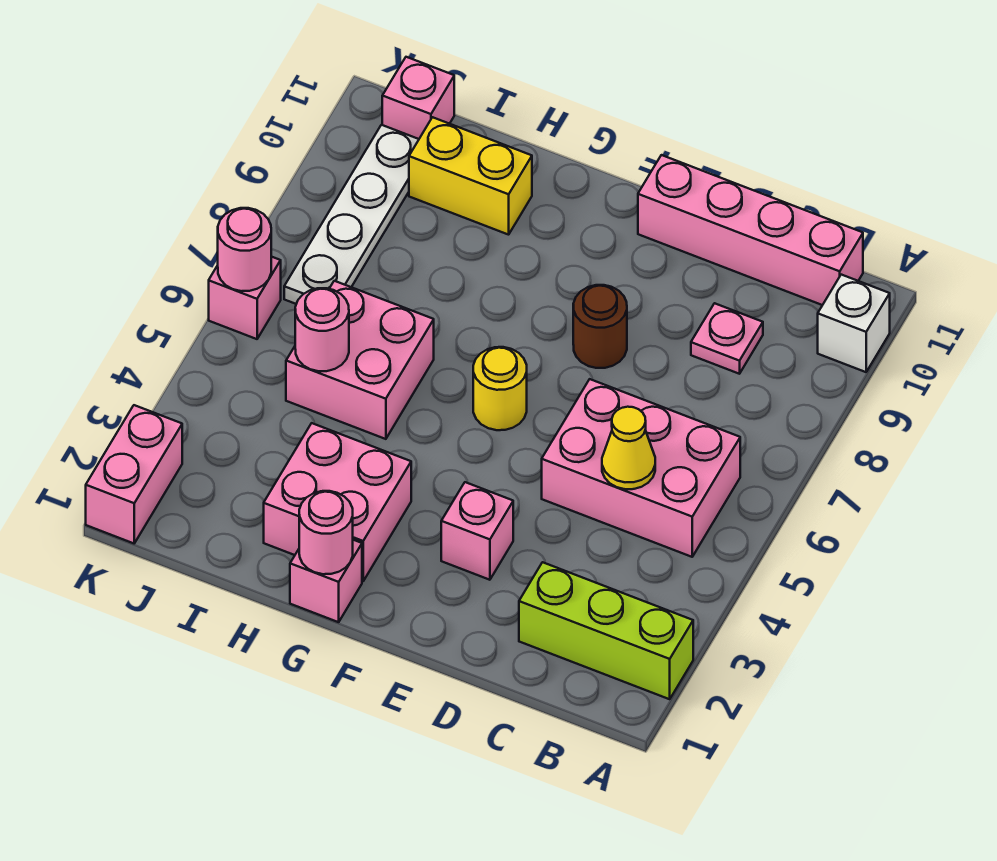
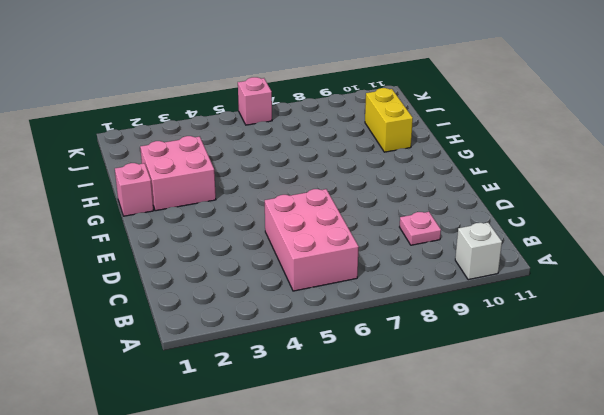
none -> lime 1x3 brick [519,562,693,699]
none -> pink 1x4 brick [638,155,863,305]
none -> pink 1x1 brick [441,482,513,580]

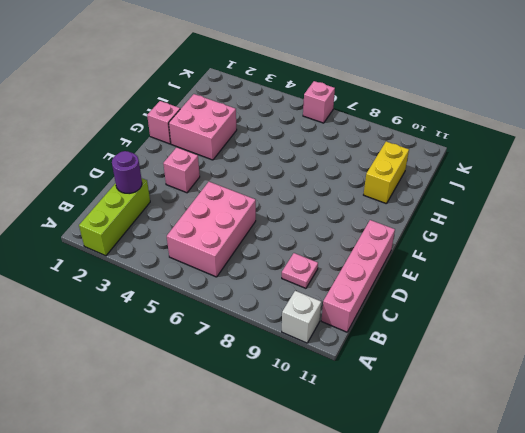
purple 1x1 round brick [112,151,142,194] -> none
none -> brown 1x1 round brick [573,285,627,368]
none -> yellow 1x1 round brick [473,347,527,430]
none -> pink 2x2 brick [286,281,434,439]

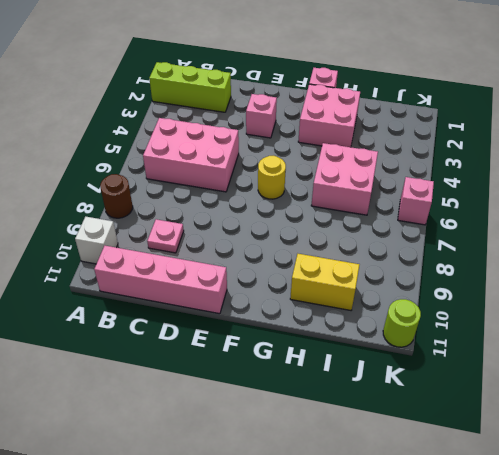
brown 1x1 round brick [100,174,133,218] -> brown 1x1 round brick moved to [573,285,627,368]
lime 1x1 round brick [383,299,421,347] -> none
none -> white 1x4 plate [284,125,419,304]
none -> pink 1x1 brick [382,57,454,139]
none -> pink 1x2 brick [86,405,182,543]

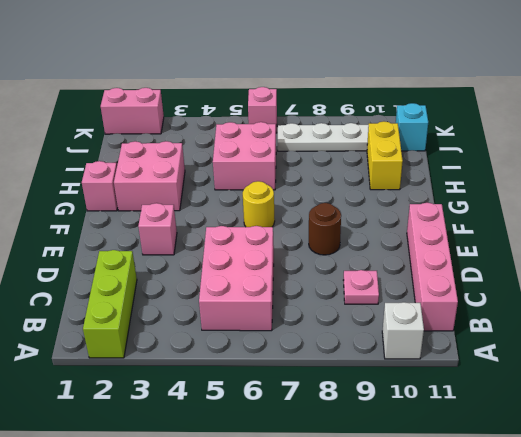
cyan 1x1 brick [396,103,428,151] -> pink 1x1 brick [382,57,454,139]
none -> yellow 1x1 cone [602,407,655,489]
none -> pink 1x1 round brick [299,491,353,574]
none -> pink 1x1 round brick [295,288,349,371]

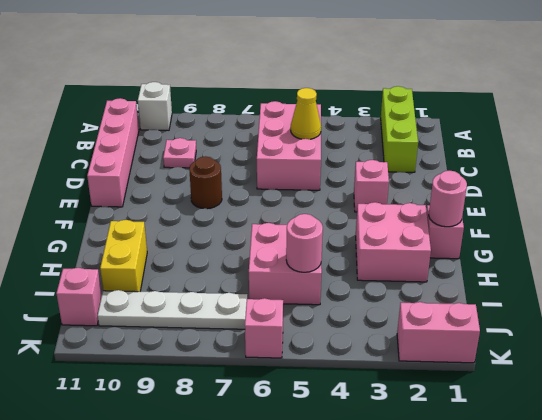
none -> yellow 1x1 round brick [473,347,527,430]
none -> pink 1x1 round brick [218,208,271,291]

